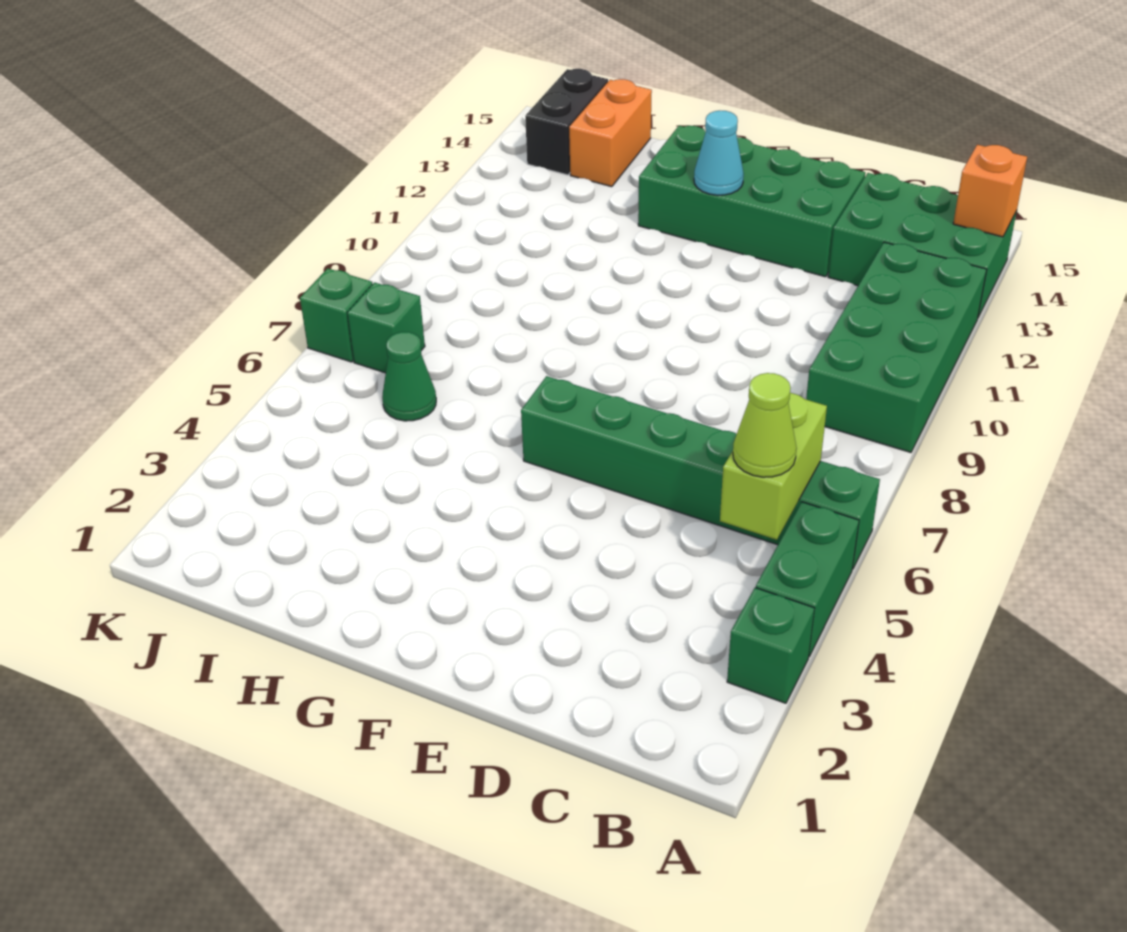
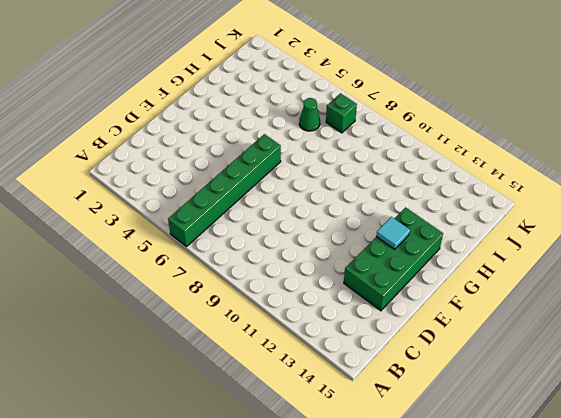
cyan 1x1 tile [376,217,410,249] -> cyan 1x1 cone [694,111,744,195]
none -> green 1x1 brick [727,588,814,703]
none -> green 1x2 brick [756,502,859,656]
none -> green 2x4 brick [806,242,987,452]

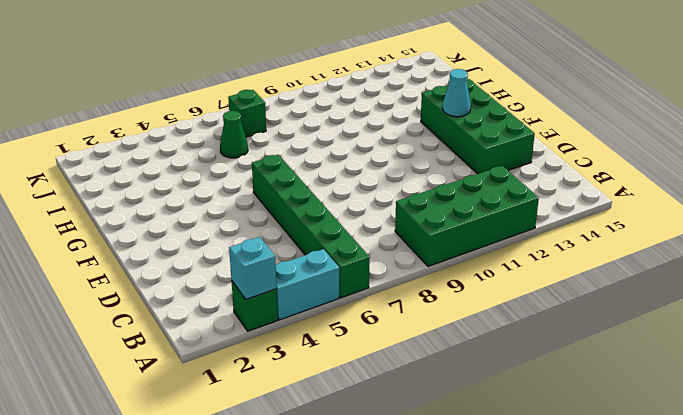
cyan 1x1 brick [229,237,277,299] -> none
cyan 1x2 brick [276,249,339,320] -> green 1x2 brick [756,502,859,656]
none -> green 2x3 brick [828,173,1017,317]
none -> orange 1x2 brick [569,79,652,187]
none -> black 1x2 brick [525,69,608,175]

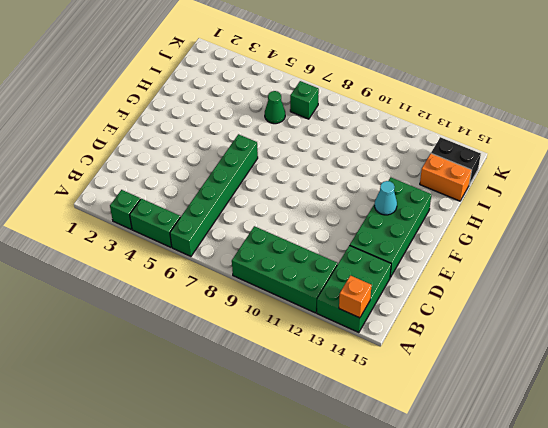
none -> green 1x1 brick [300,268,372,362]
none -> lime 1x2 brick [720,393,827,540]
none -> lime 1x1 cone [733,373,797,477]

